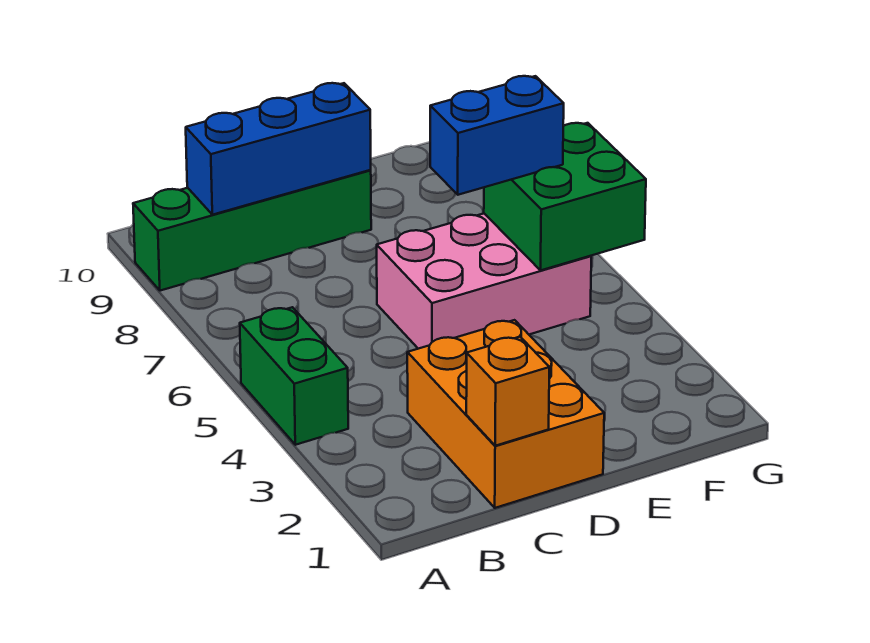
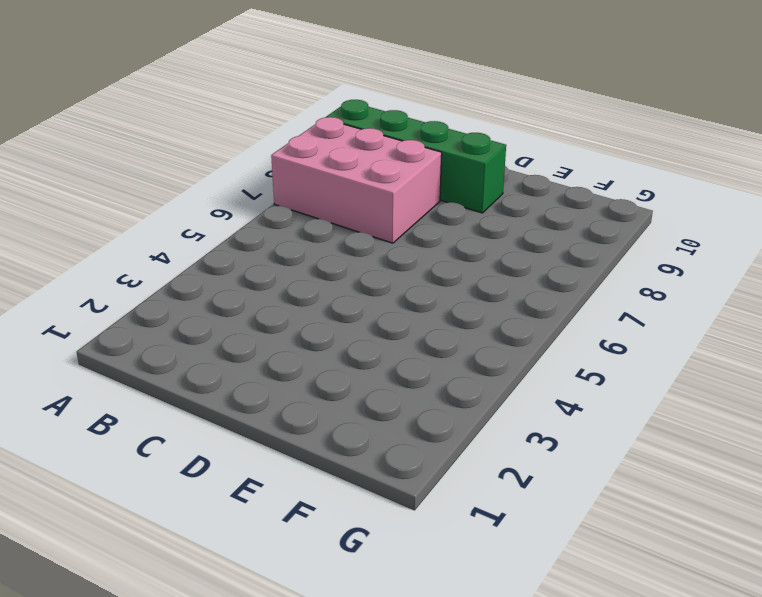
pink 2x3 brick [271,117,442,243] -> pink 2x3 brick moved to [377,214,591,349]
none -> green 1x2 brick [240,307,348,445]
none -> orange 2x3 brick [407,320,604,508]

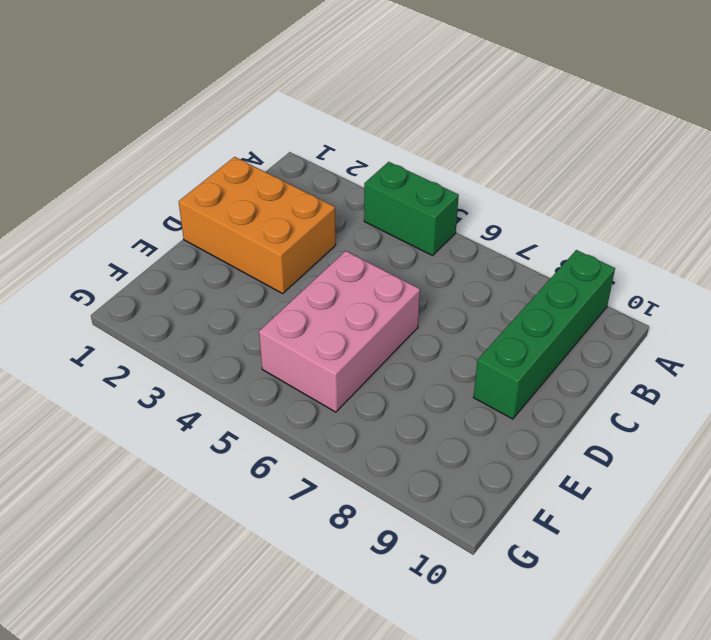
none -> blue 1x3 brick [186,83,371,215]
none -> orange 1x1 brick [466,337,549,446]

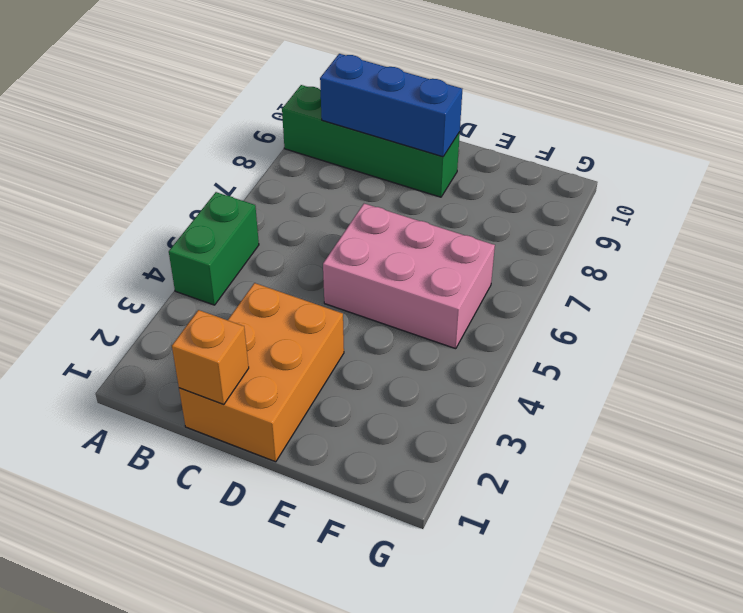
none -> green 2x2 brick [484,123,646,270]
none -> blue 1x2 brick [430,76,564,195]

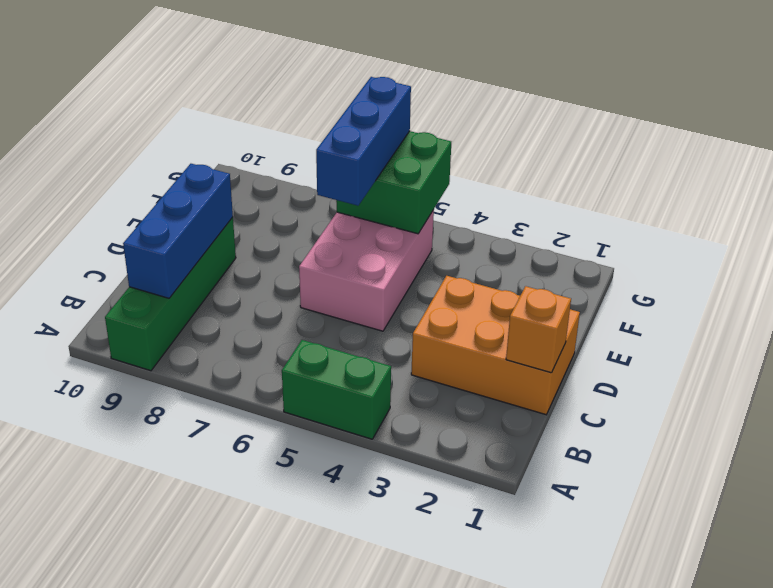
blue 1x3 brick [316,77,411,206] -> blue 1x2 brick [430,76,564,195]

